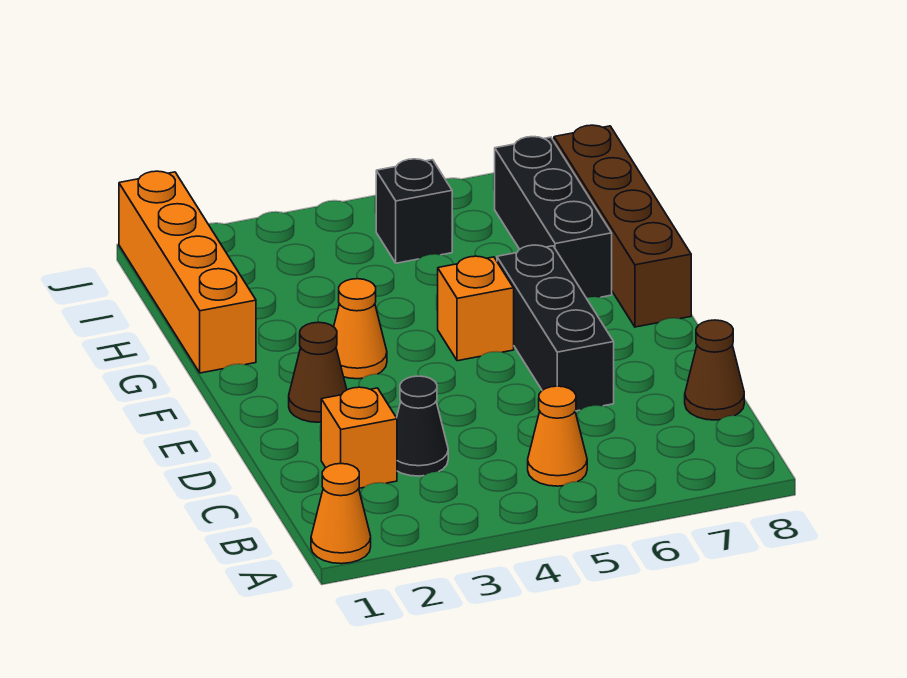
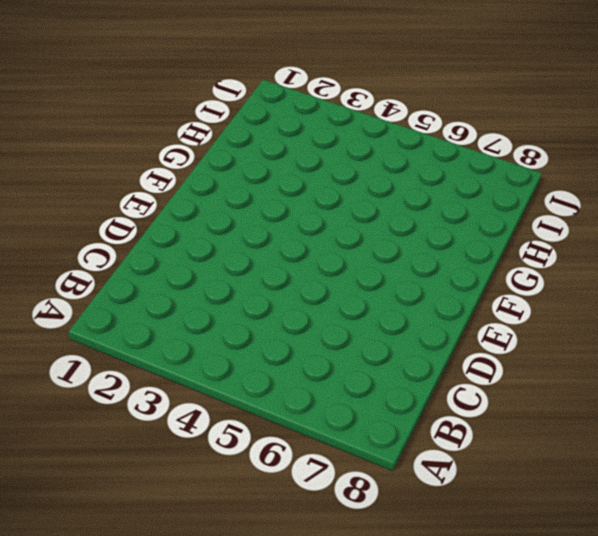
none -> orange 1x1 cone [311,464,371,564]
none -> orange 1x1 cone [528,386,587,486]
none -> orange 1x1 brick [321,387,397,488]

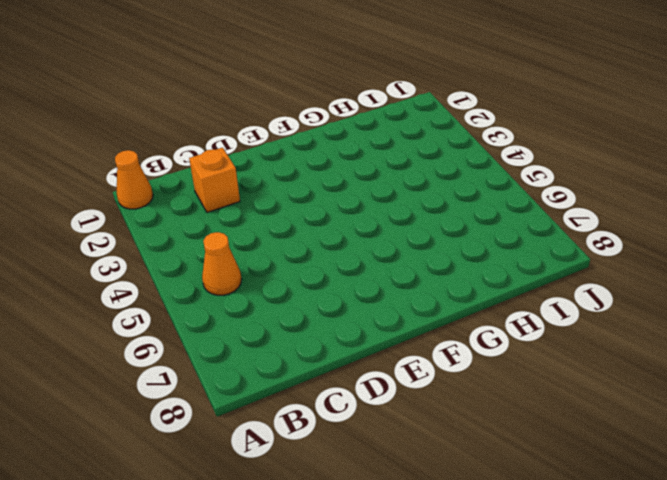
none -> black 1x1 cone [397,376,448,476]
none -> brown 1x1 cone [685,320,744,420]
none -> black 1x3 brick [497,245,614,411]

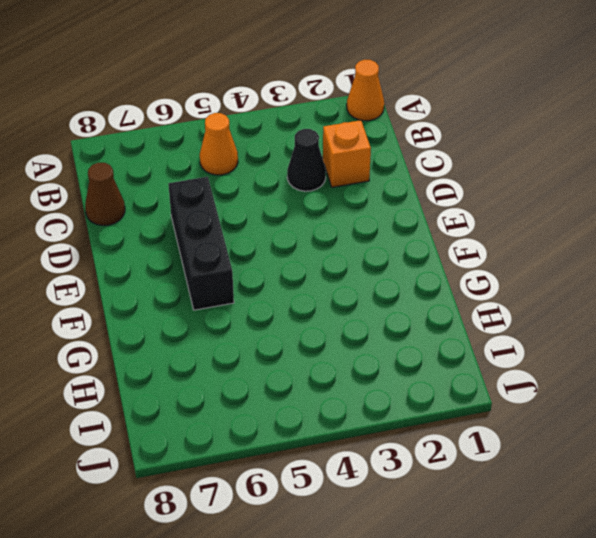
none -> brown 1x1 cone [289,322,347,422]
none -> orange 1x1 cone [334,279,387,379]
none -> orange 1x1 brick [438,256,514,361]

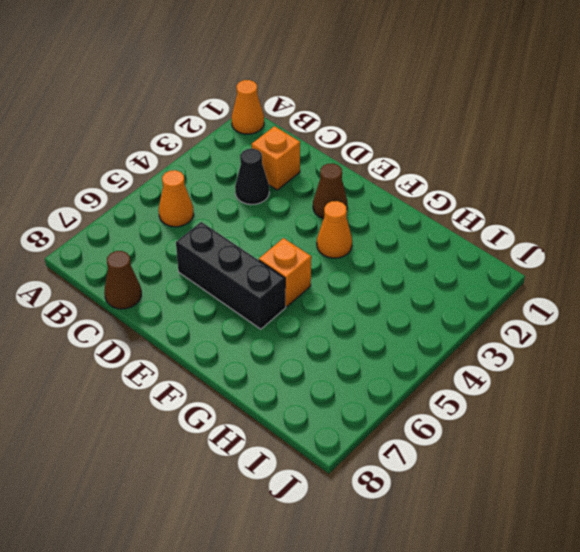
none -> brown 1x4 brick [554,125,691,327]
none -> orange 1x4 brick [119,171,256,373]
none -> black 1x3 brick [495,137,612,298]

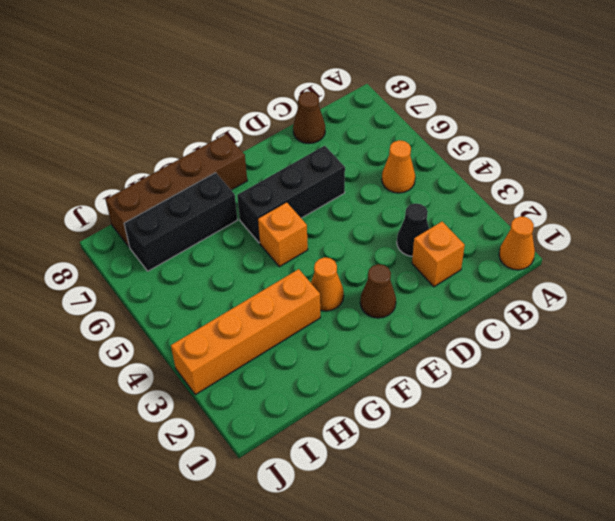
orange 1x4 brick [171,269,320,395] -> orange 1x4 brick moved to [119,171,256,373]
none -> black 1x1 brick [376,159,452,263]

